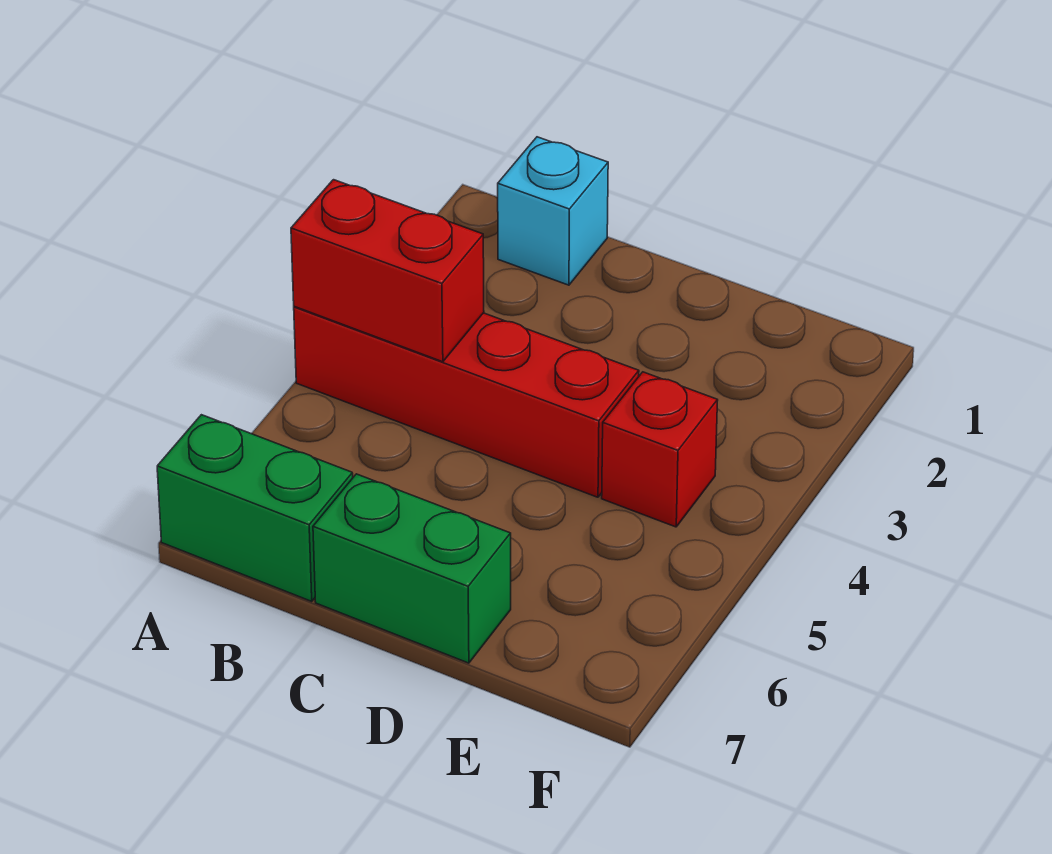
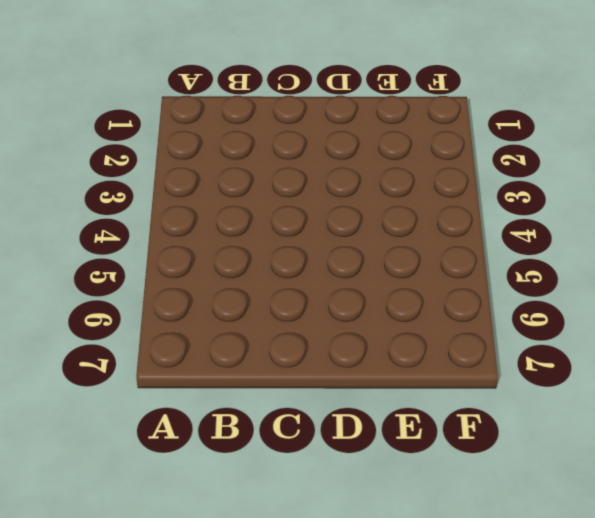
none -> red 1x4 brick [294,306,639,497]
none -> green 1x2 brick [157,415,353,601]

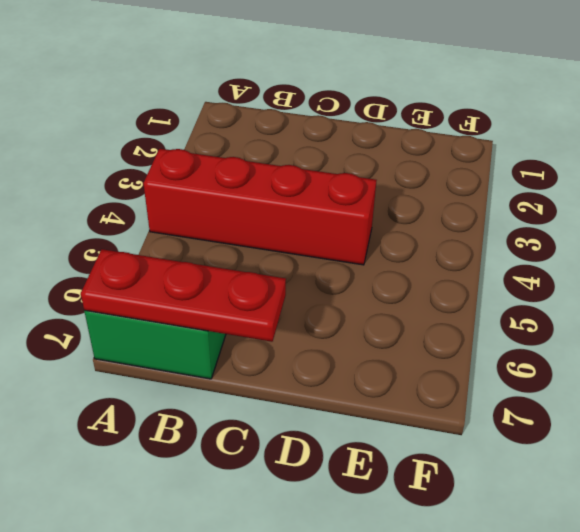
red 1x3 plate [81,249,286,342] -> none
none -> cyan 1x1 brick [498,137,608,285]
none -> green 1x2 brick [313,474,511,663]

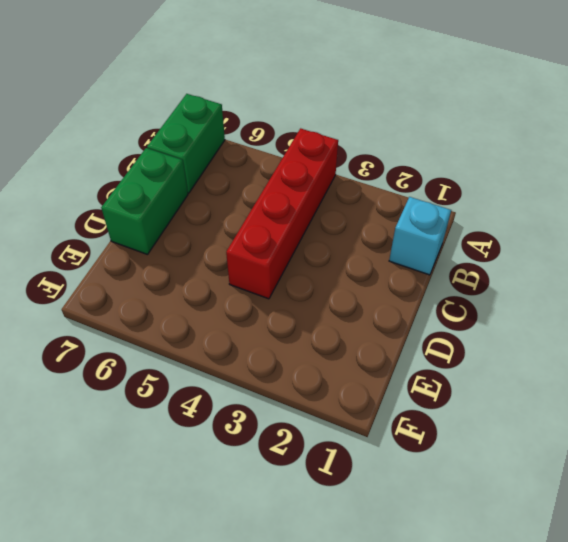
none -> red 1x1 brick [602,372,718,527]
none -> red 1x2 brick [291,180,484,362]

